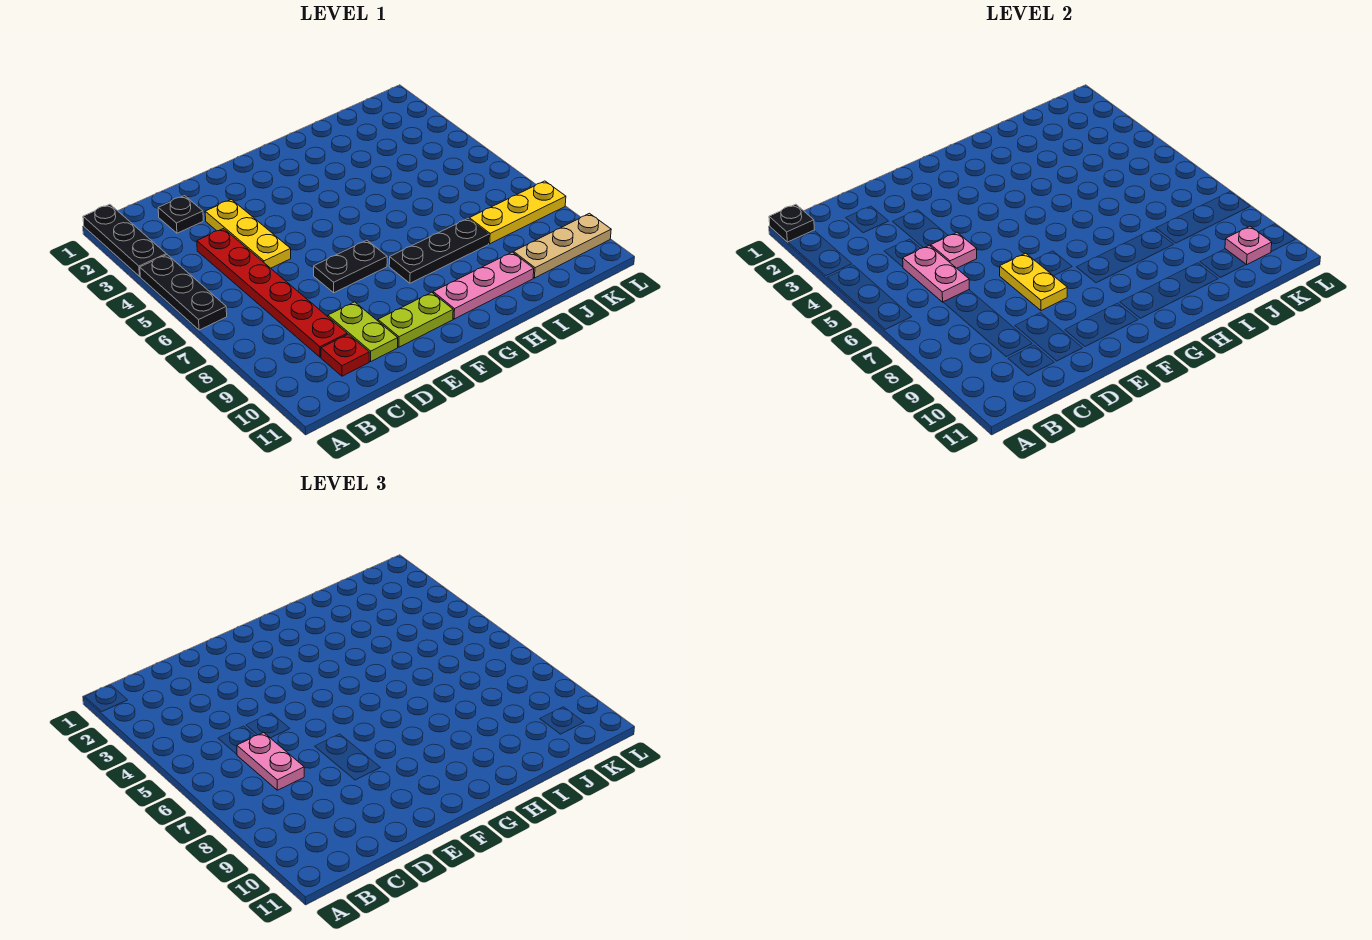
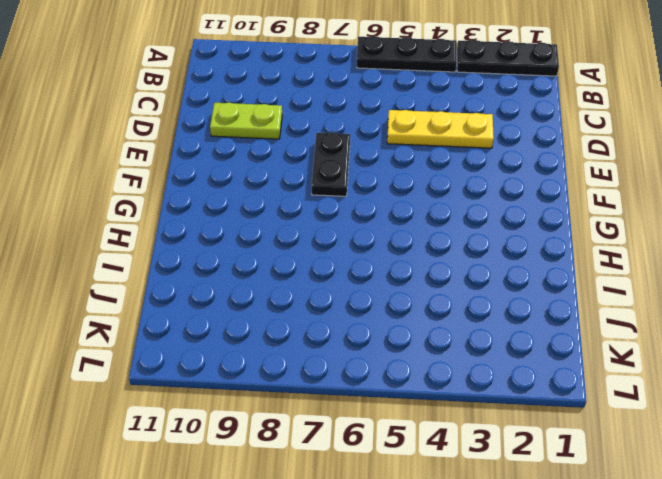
none -> black 1x1 plate [158,196,203,233]
none -> red 1x6 plate [197,229,347,357]
none -> red 1x1 plate [321,334,369,376]

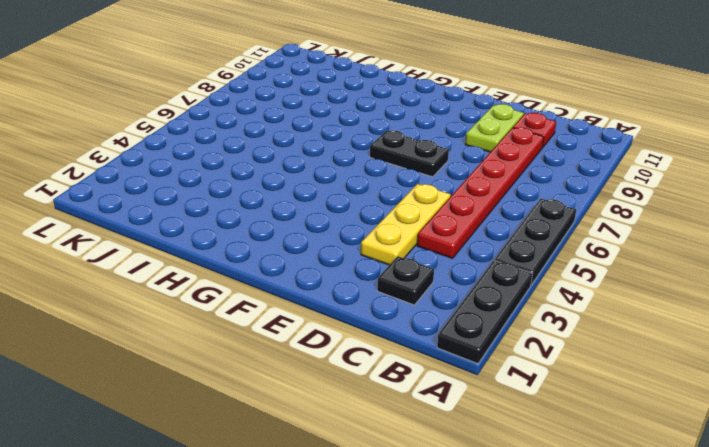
none -> lime 1x2 plate [378,292,453,347]
none -> black 1x3 plate [389,219,489,283]
none -> pink 1x3 plate [433,252,534,319]

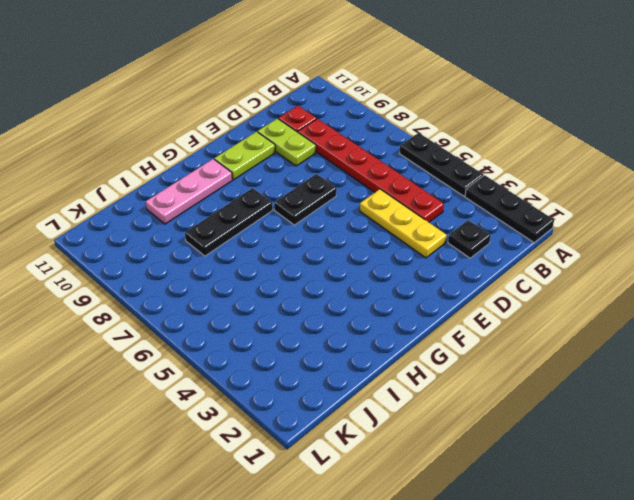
none -> yellow 1x3 plate [469,181,566,244]
none -> tan 1x3 plate [513,213,611,278]
none -> black 1x1 plate [769,204,815,242]

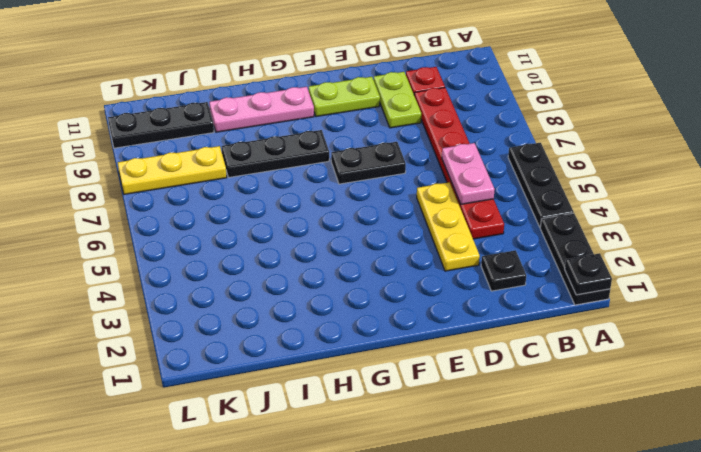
black 1x3 plate [108,102,214,148] -> tan 1x3 plate [513,213,611,278]
none -> pink 1x1 plate [931,233,977,268]
none -> yellow 1x2 plate [1000,253,1067,311]
none -> pink 1x1 plate [1225,226,1272,265]

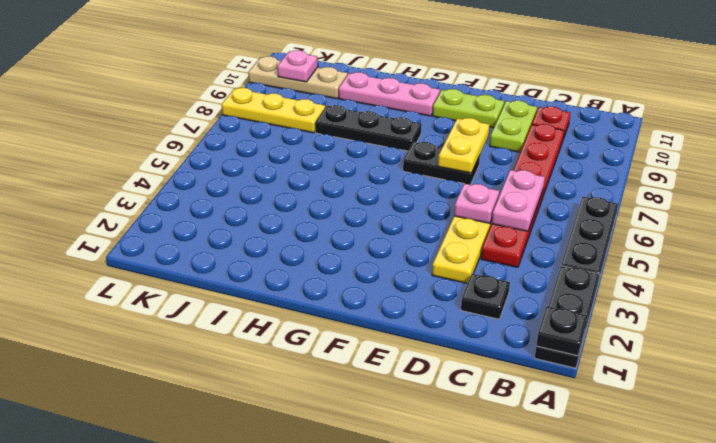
none -> pink 1x2 plate [237,733,304,790]

